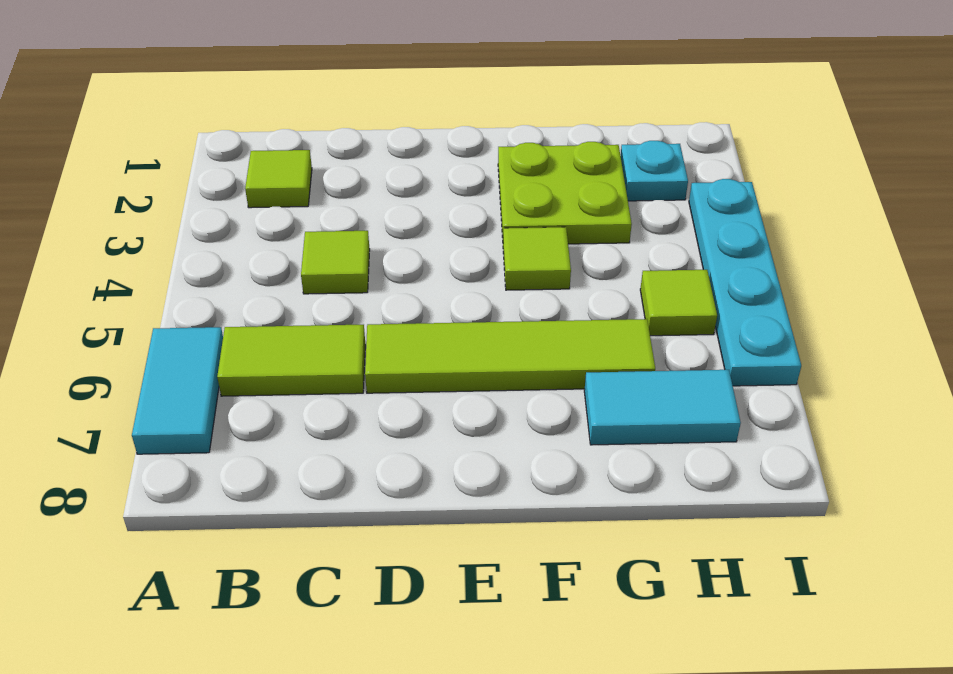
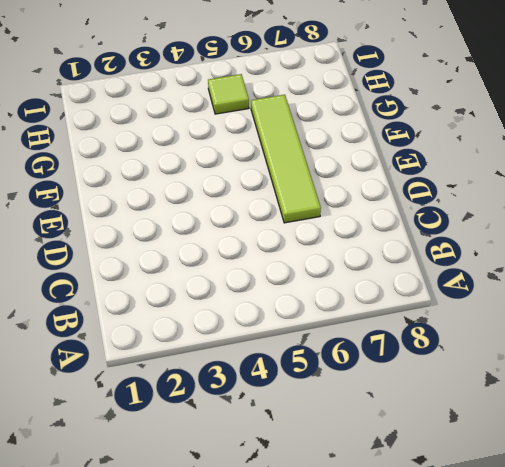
none -> cyan 1x2 tile [132,327,223,454]
none -> lime 1x1 tile [245,150,312,208]

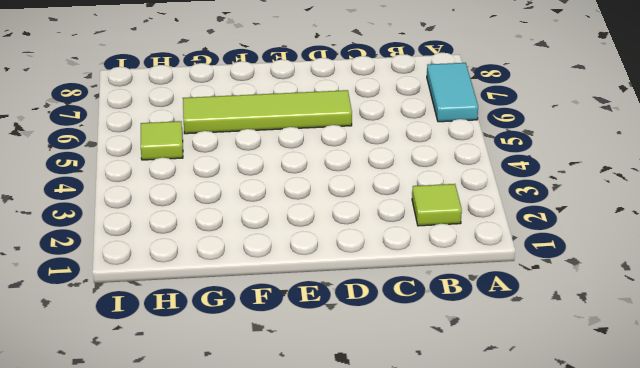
none -> lime 1x2 tile [217,325,365,396]
none -> lime 1x1 tile [301,231,370,294]

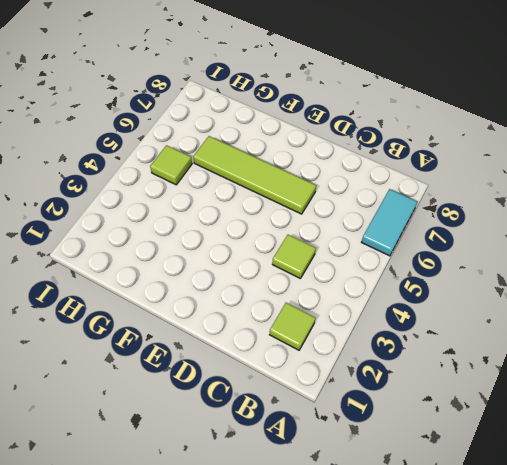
none -> lime 1x2 tile [217,325,365,396]
none -> lime 2x2 plate [498,142,632,244]

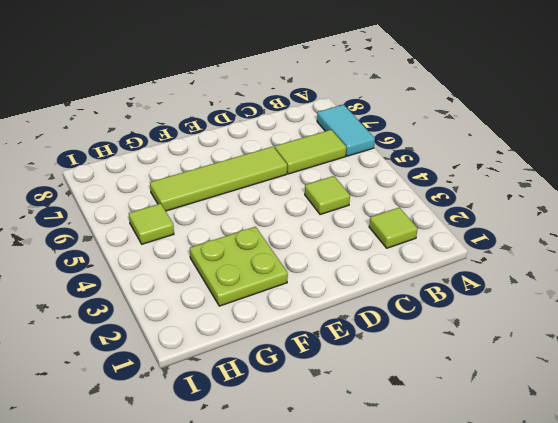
none -> lime 1x1 tile [503,227,571,290]
none -> cyan 1x2 tile [584,370,741,445]

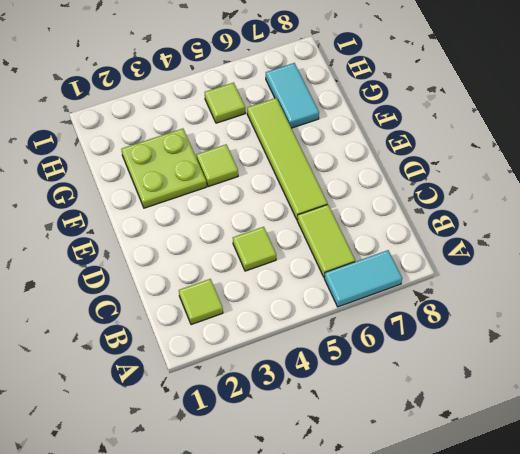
none -> cyan 1x1 plate [621,141,688,201]
none -> cyan 1x4 plate [689,179,801,386]

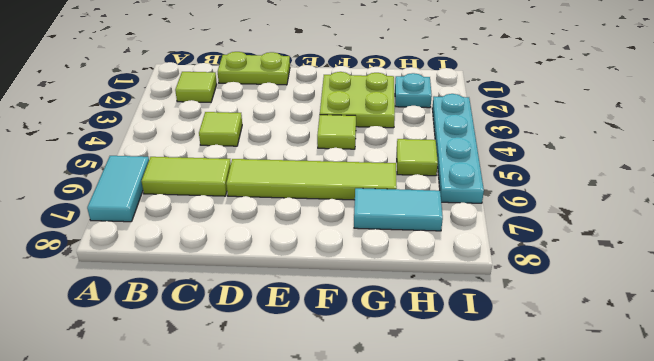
lime 1x2 plate [218,52,290,85] -> none

